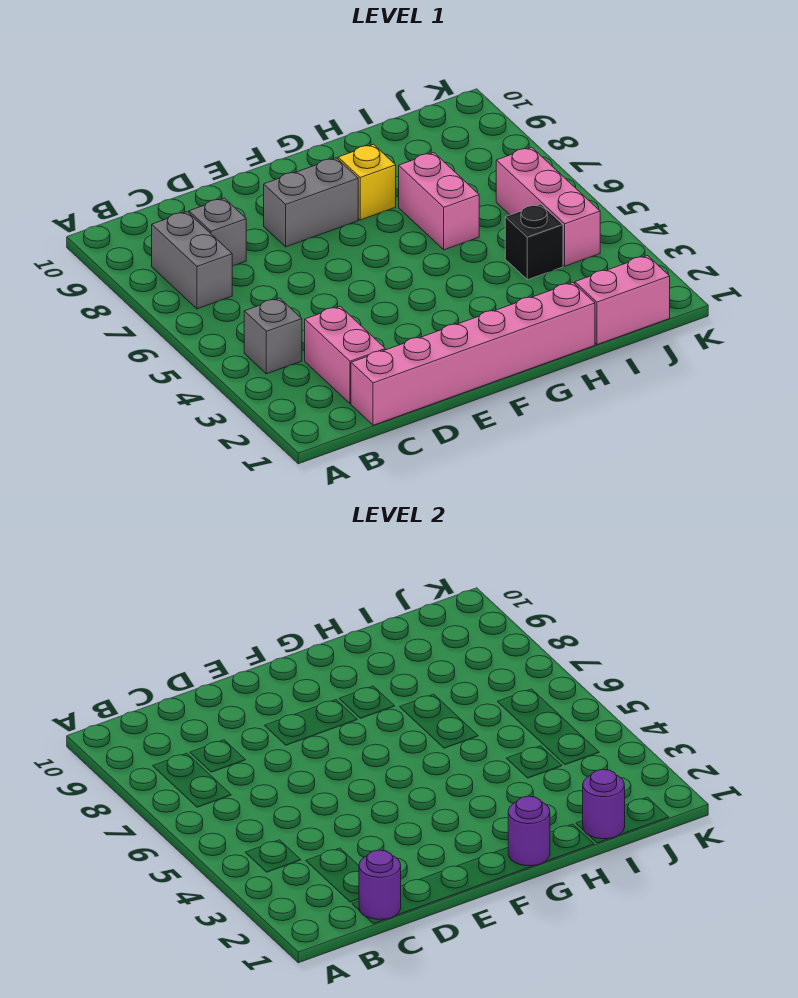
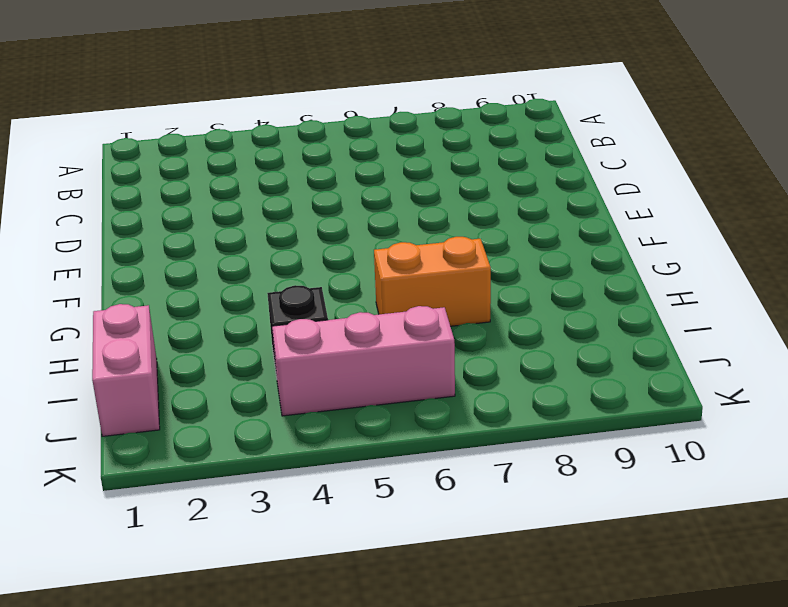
orange 1x2 brick [374,237,491,326] -> pink 1x2 brick [399,153,479,250]
none -> grey 1x1 brick [244,298,302,374]
none -> grey 1x2 brick [152,212,232,309]
none -> pink 1x6 brick [351,283,595,425]

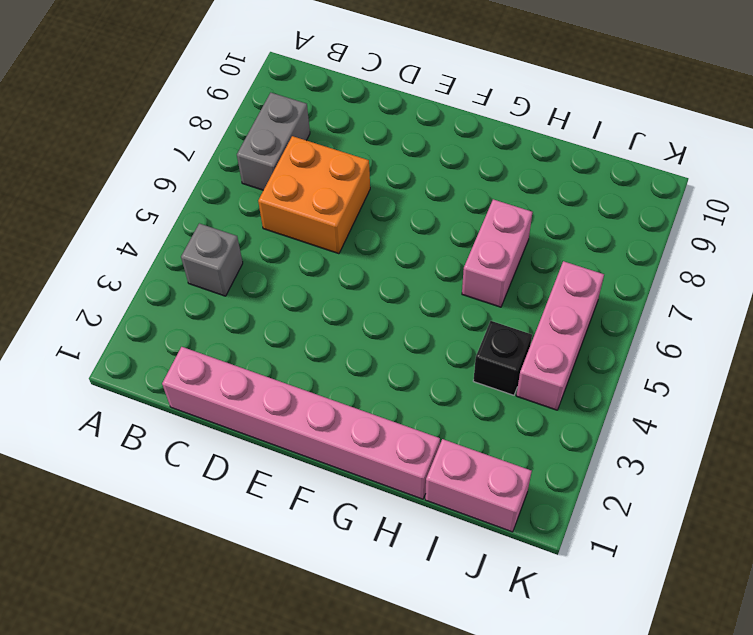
orange 2x2 brick [258,136,370,254] -> none
none -> pink 1x2 brick [305,307,385,404]
none -> grey 1x1 brick [189,198,246,266]
none -> grey 1x2 brick [264,158,358,247]

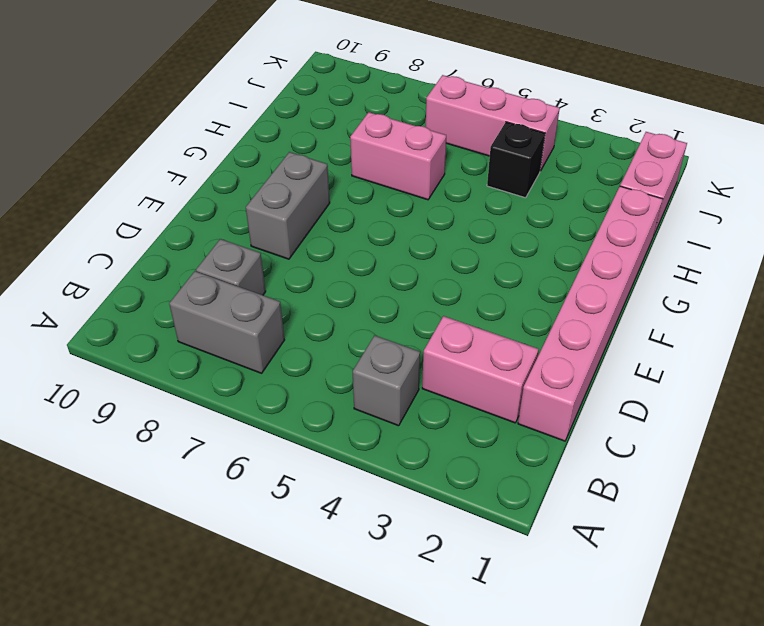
none -> yellow 1x1 brick [338,144,396,220]
none -> purple 1x1 round brick [359,850,401,920]
none -> purple 1x1 round brick [508,796,550,866]

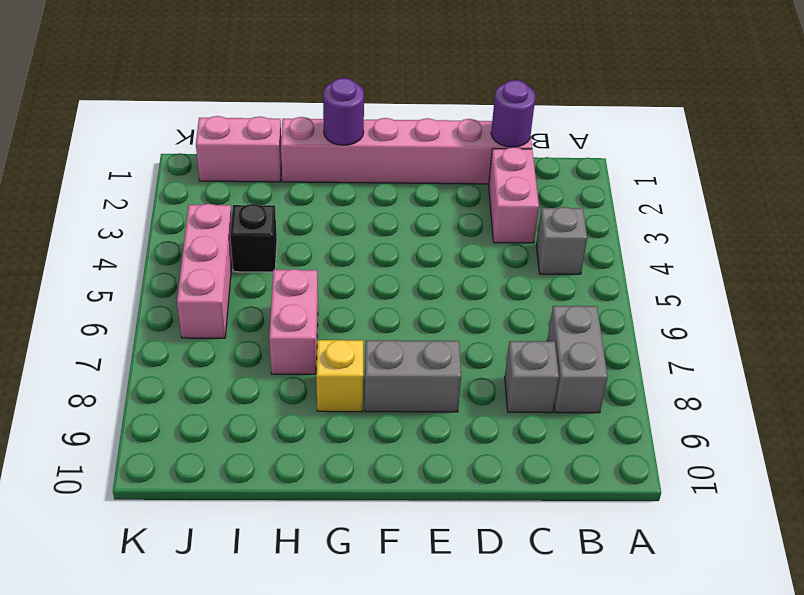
none -> purple 1x1 round brick [583,769,625,839]

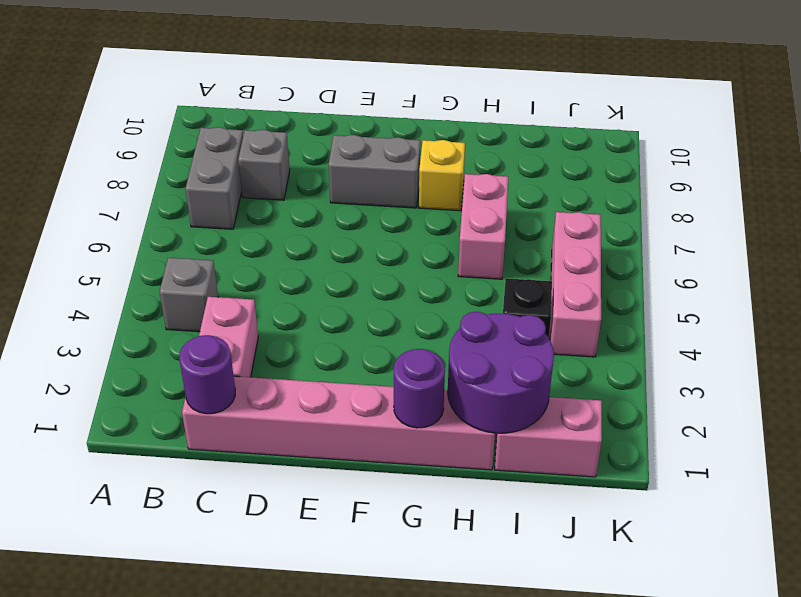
purple 2x2 round brick [448,312,554,433] -> purple 1x1 round brick [583,769,625,839]

